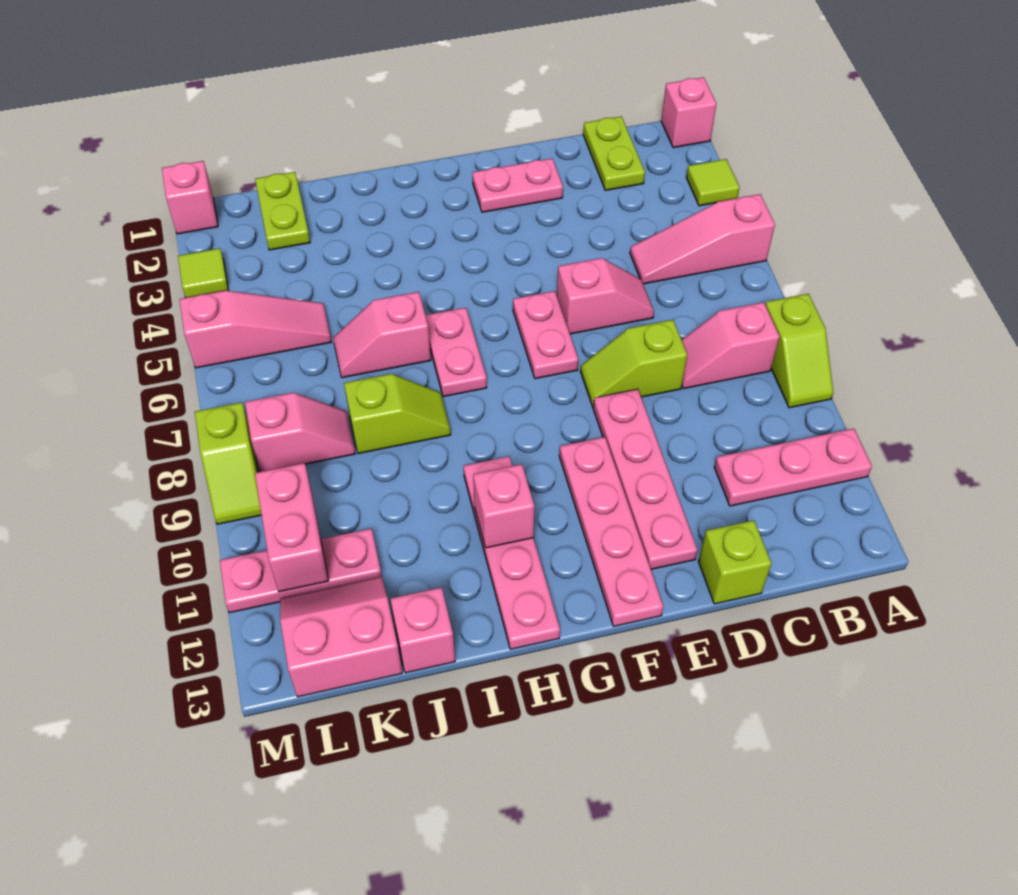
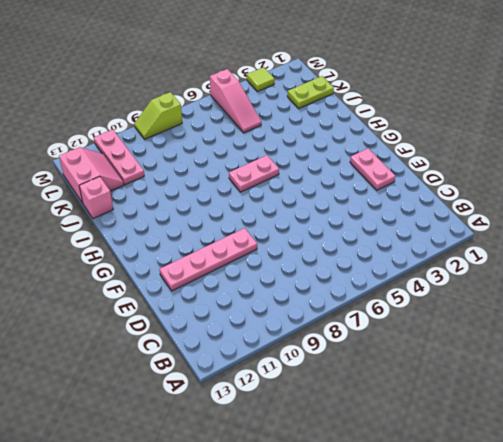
none -> pink 1x1 brick [661,77,716,148]
none -> lime 1x1 tile [686,159,740,206]
none -> pink 1x3 slope [630,194,775,284]

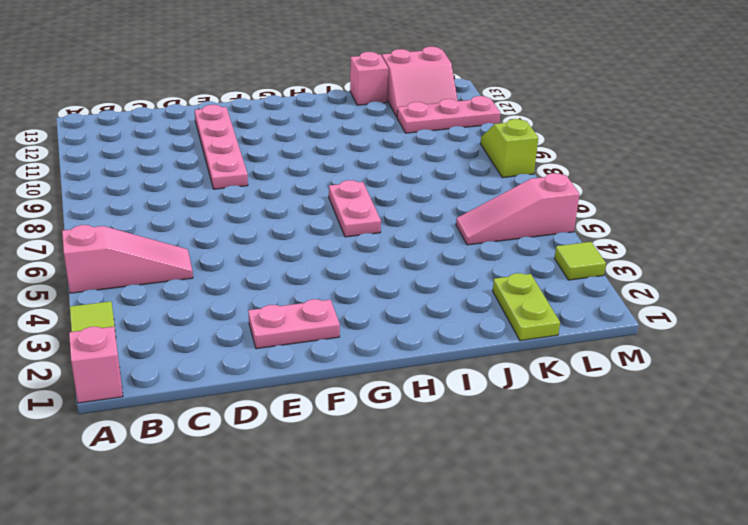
none -> lime 1x2 slope [765,294,833,408]
none -> pink 1x3 plate [714,429,872,506]
none -> pink 1x2 slope [682,302,780,389]

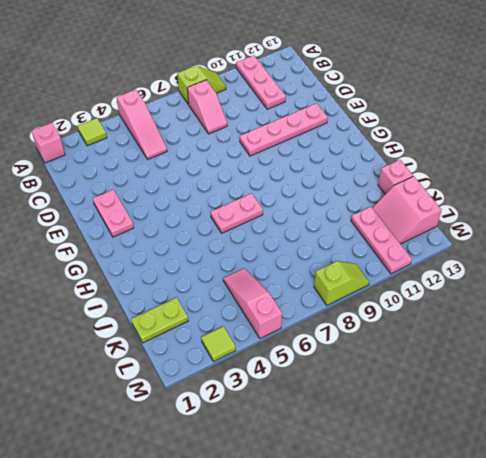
none -> lime 1x2 plate [583,116,645,190]
none -> pink 1x2 slope [557,258,654,334]
none -> lime 1x2 slope [580,320,687,406]

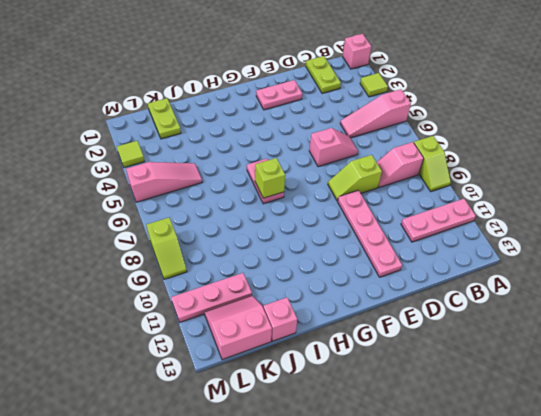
lime 1x1 brick [255,158,285,198] -> lime 1x1 brick moved to [698,520,772,604]
none -> pink 1x2 plate [513,291,578,379]
none -> pink 1x4 plate [559,437,663,626]
none -> pink 1x4 plate [464,457,560,649]

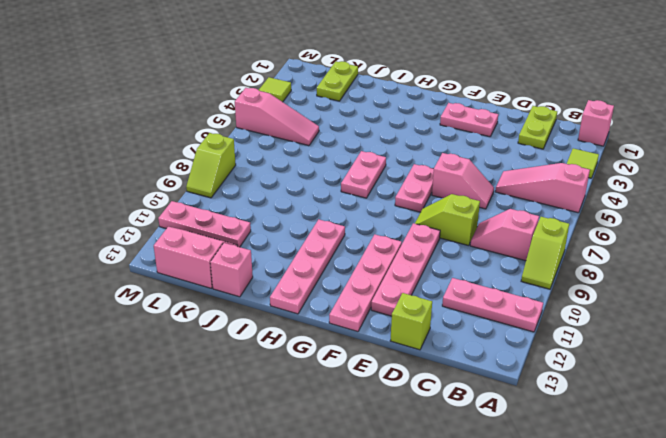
none -> pink 1x2 slope [333,292,431,378]
none -> lime 1x2 slope [344,374,451,454]
none -> pink 1x2 slope [245,393,355,472]

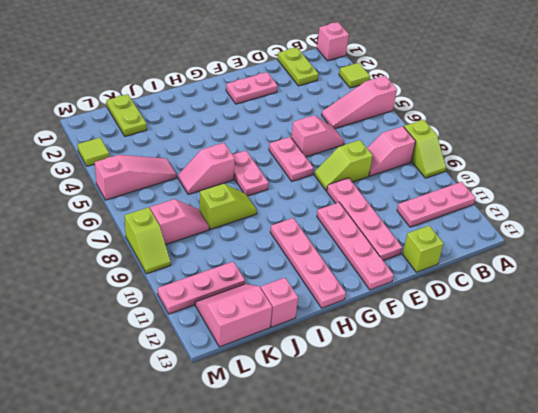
none -> pink 1x1 brick [162,161,218,234]
none -> pink 1x1 brick [473,464,535,548]
none -> pink 1x2 brick [255,463,328,592]

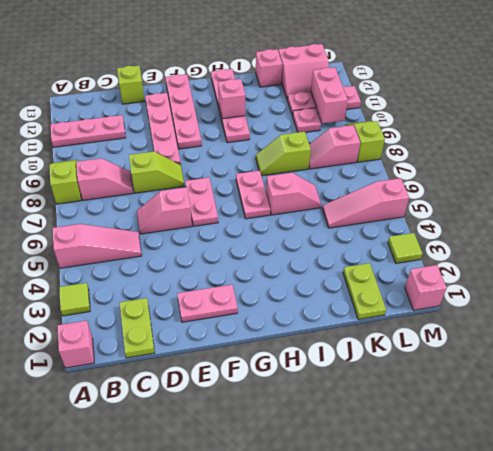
pink 1x1 plate [293,108,321,132] -> none

